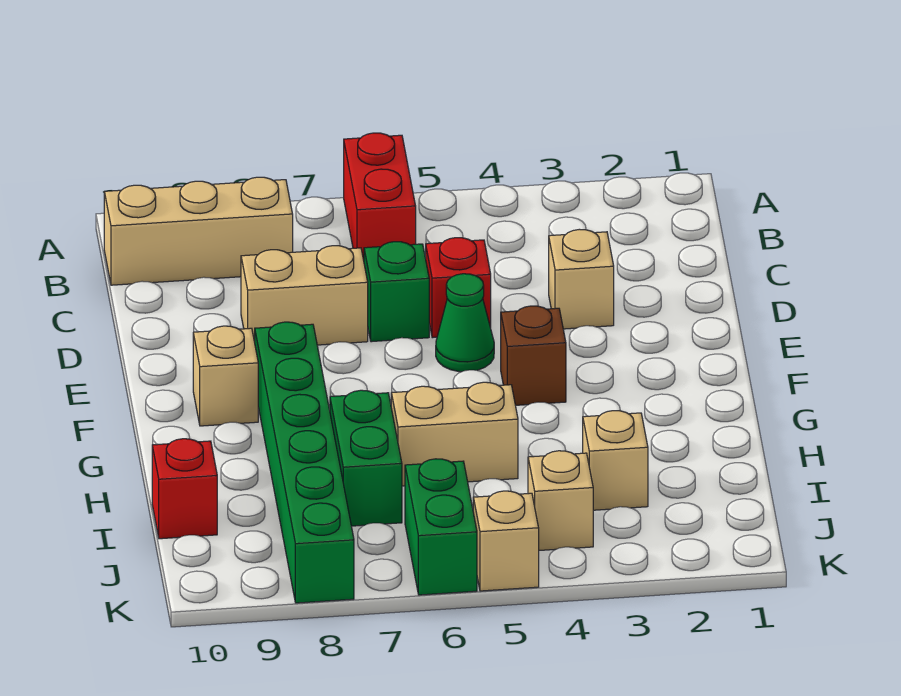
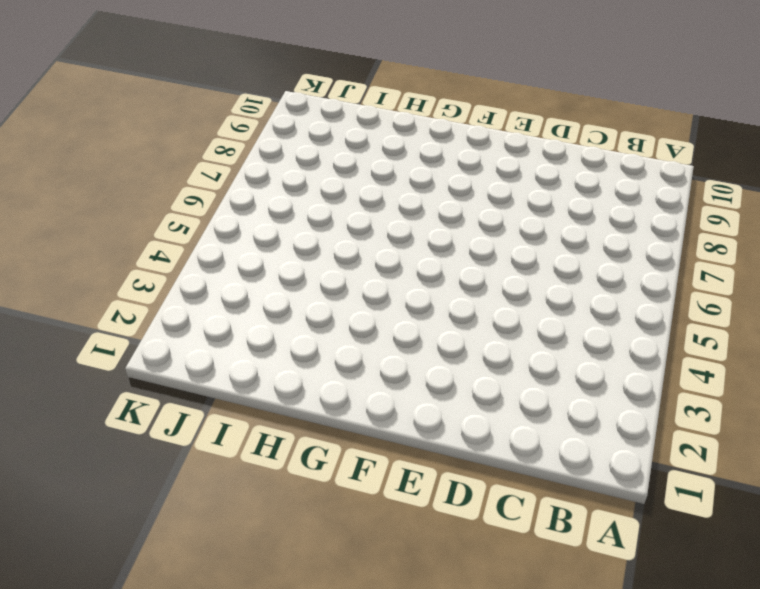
none -> red 1x2 brick [344,133,416,260]
none -> tan 1x3 brick [104,177,293,285]
none -> tan 1x1 brick [549,229,614,329]

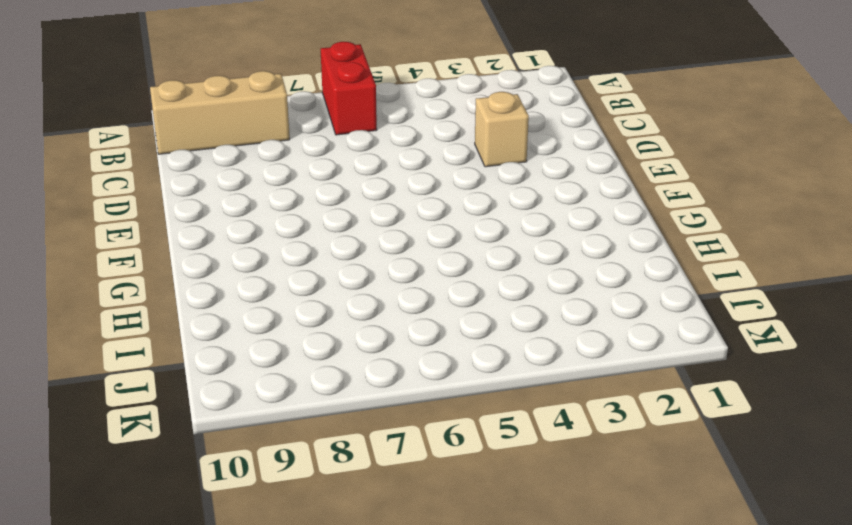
none -> red 1x1 brick [426,238,491,338]
none -> green 1x1 brick [364,242,429,342]
none -> tan 1x2 brick [241,246,368,345]

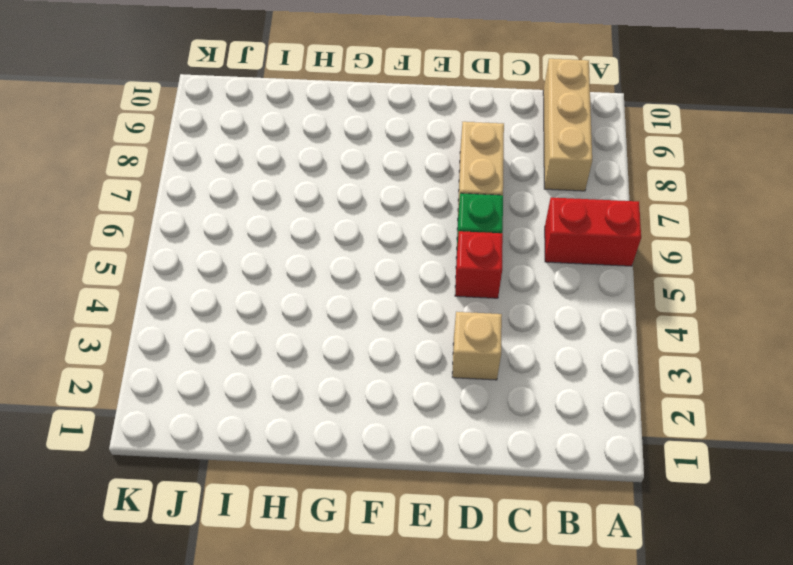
none -> green 1x1 cone [436,274,494,372]
none -> brown 1x1 brick [501,306,566,405]
none -> green 1x6 brick [255,322,354,603]

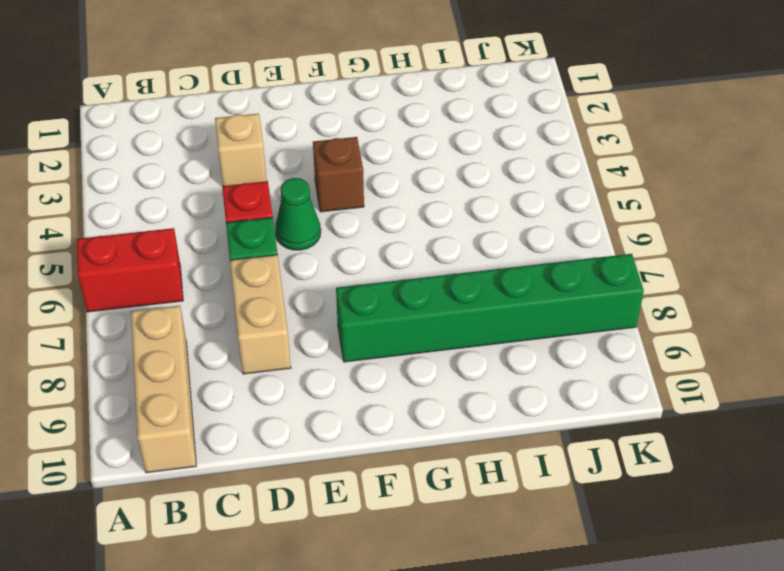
none -> tan 1x1 brick [193,326,258,426]
none -> tan 1x2 brick [391,382,518,486]
none -> green 1x2 brick [330,390,402,526]

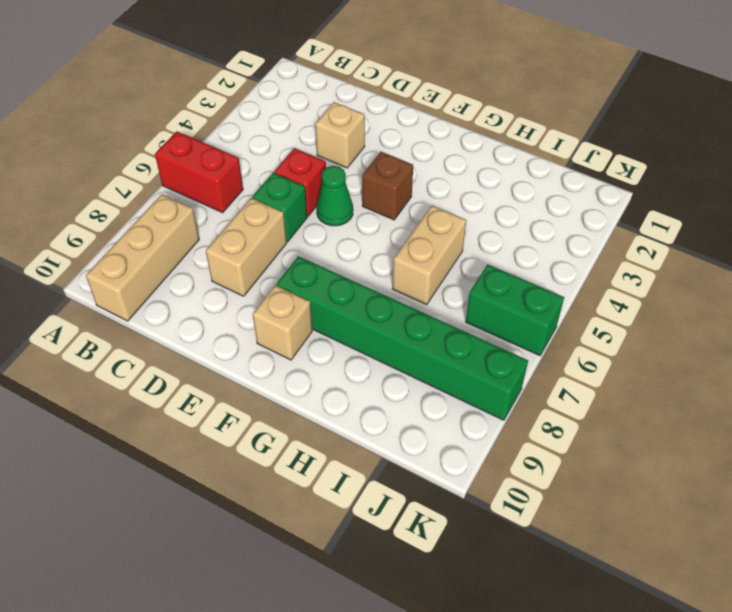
none -> green 1x2 brick [330,390,402,526]
none -> tan 1x1 brick [583,411,648,510]
none -> red 1x1 brick [152,439,217,539]

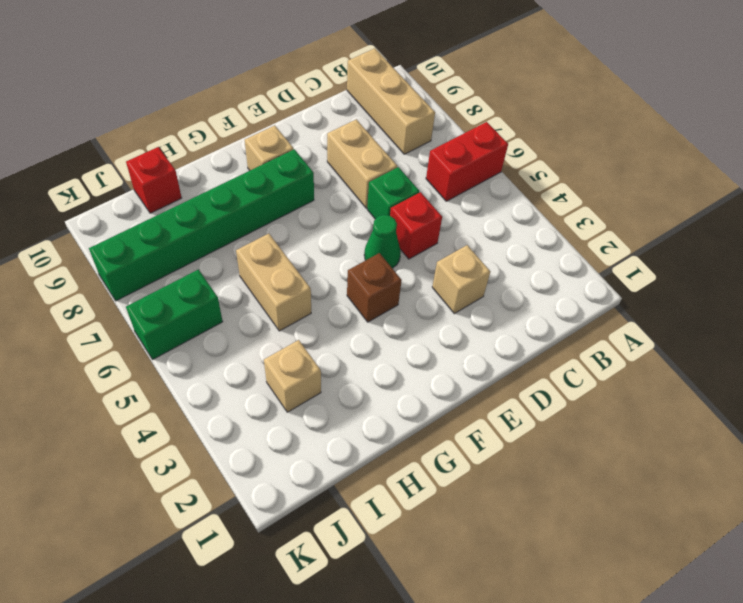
none -> green 1x2 brick [330,390,402,526]
none -> tan 1x1 brick [528,451,593,550]
none -> tan 1x1 brick [473,491,539,591]

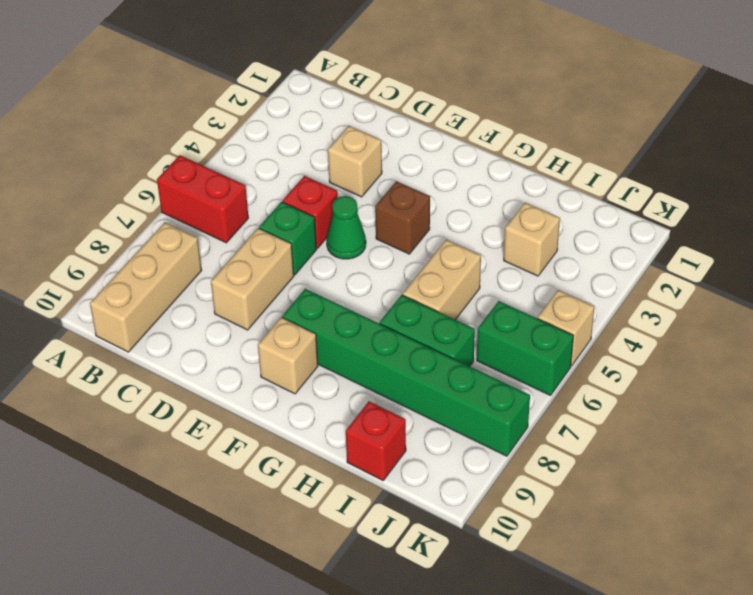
none -> tan 1x1 brick [528,451,593,550]

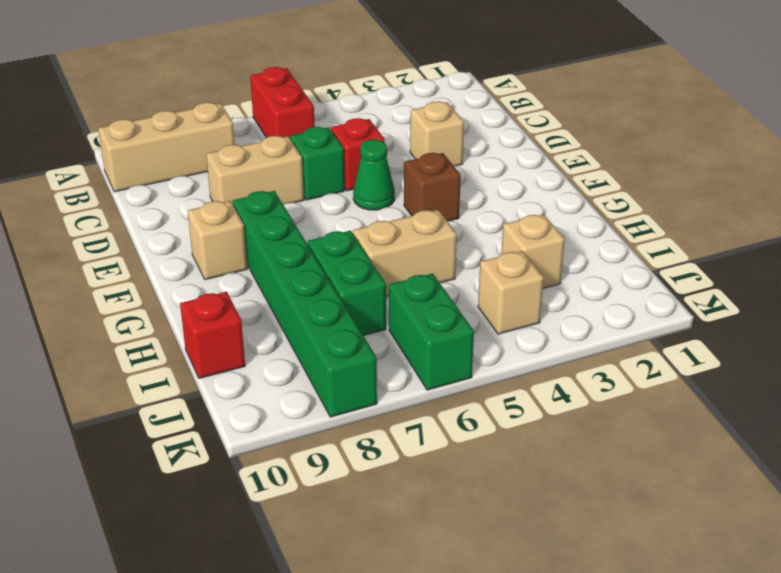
none -> tan 1x1 brick [473,491,539,591]

